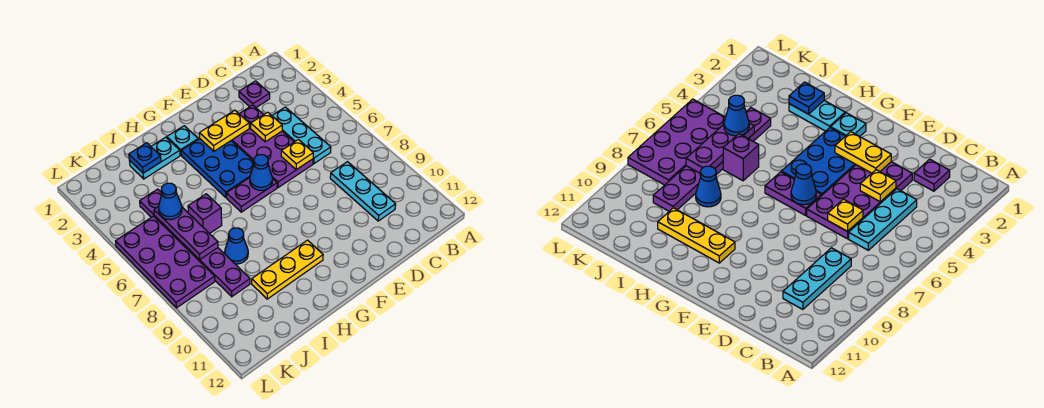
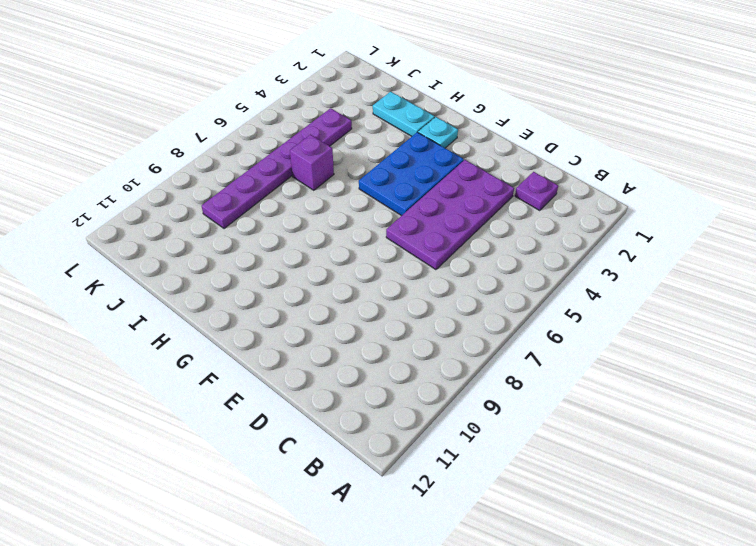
none -> cyan 1x3 plate [272,107,331,164]
none -> cyan 1x3 plate [330,162,396,221]
none -> purple 1x2 plate [227,178,277,212]

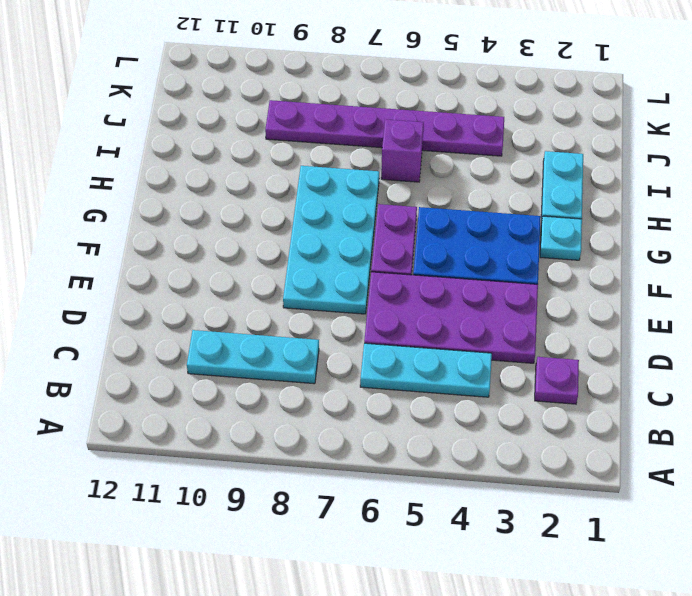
cyan 2x4 plate [283,166,379,314] -> none
none -> yellow 1x3 plate [252,240,323,299]
none -> blue 1x1 cone [225,228,248,264]
none -> purple 2x4 plate [116,216,215,308]

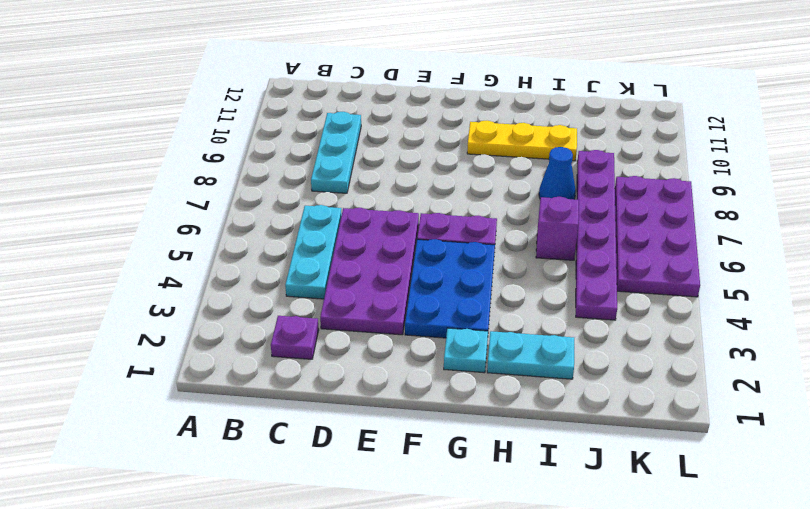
none -> yellow 1x1 plate [251,112,282,142]
none -> yellow 1x1 plate [281,140,313,170]
none -> yellow 1x2 plate [200,110,249,151]

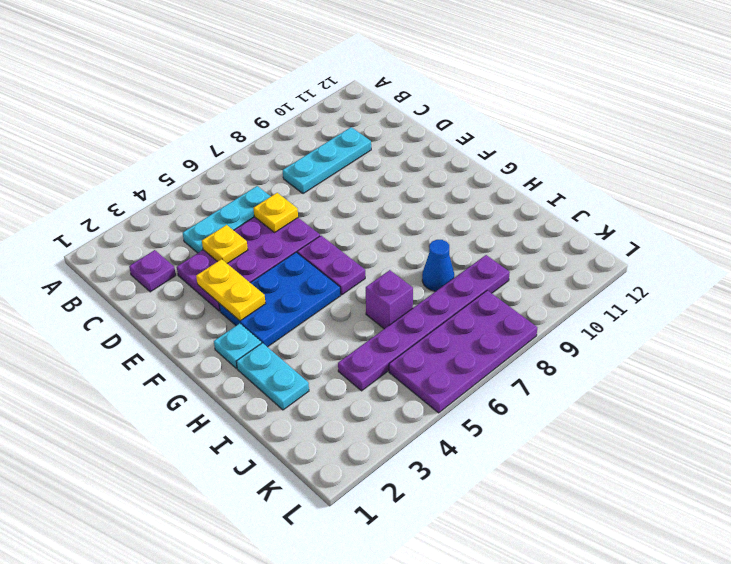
none -> yellow 1x3 plate [252,240,323,299]
none -> blue 1x1 cone [250,155,273,190]
none -> blue 1x1 plate [129,143,161,173]

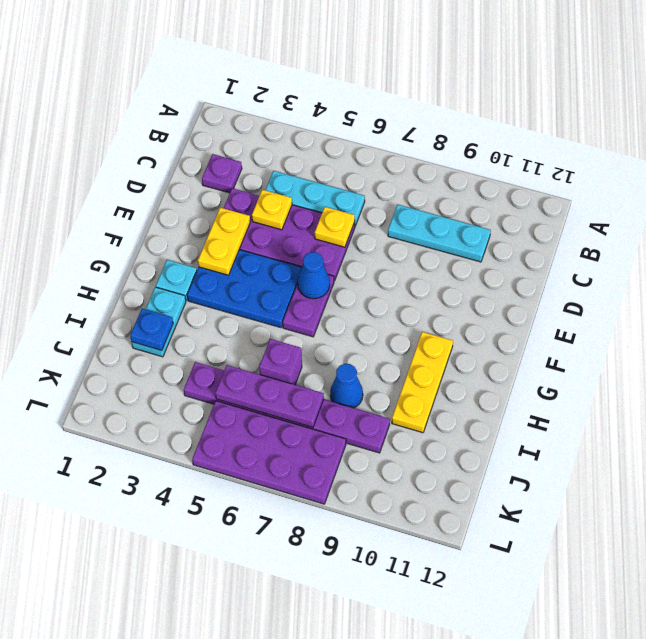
none -> blue 1x1 cone [158,183,182,220]

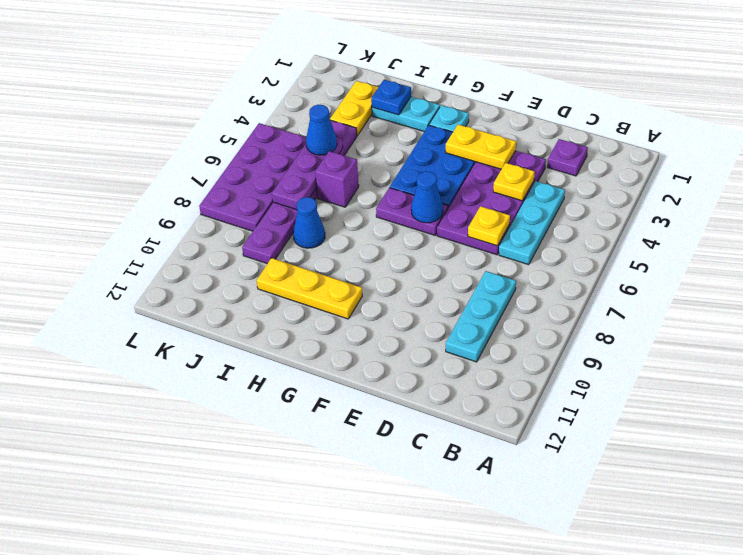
yellow 1x2 plate [330,81,378,135] -> none

